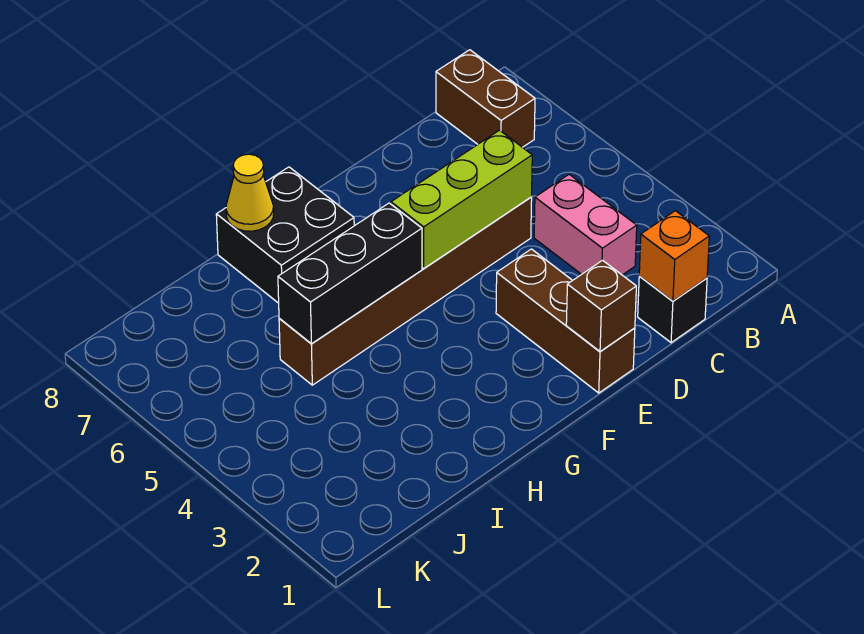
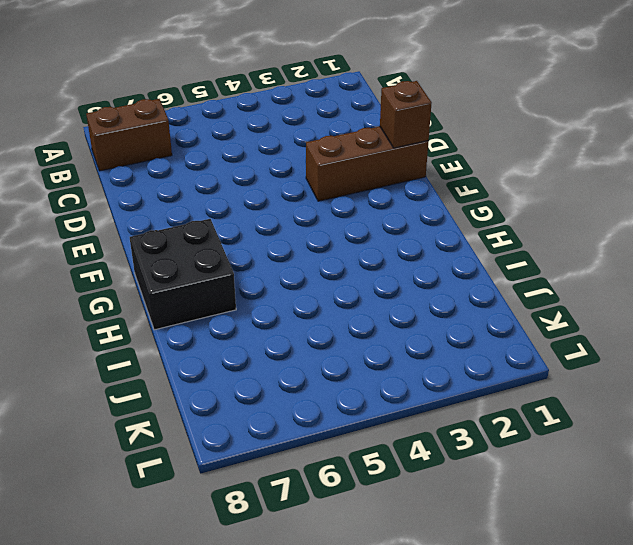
none -> black 1x1 brick [638,276,707,343]
none -> pink 1x2 brick [534,174,637,275]

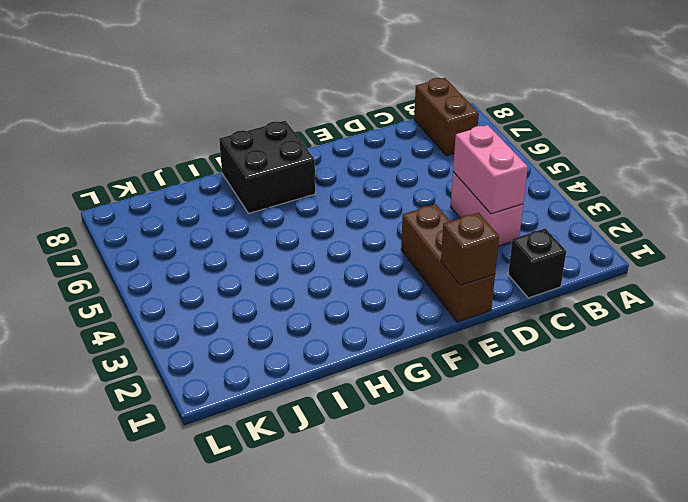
pink 1x2 brick [453,125,528,214] -> none
none -> brown 1x6 brick [279,197,532,385]
none -> orange 1x1 brick [639,211,709,301]

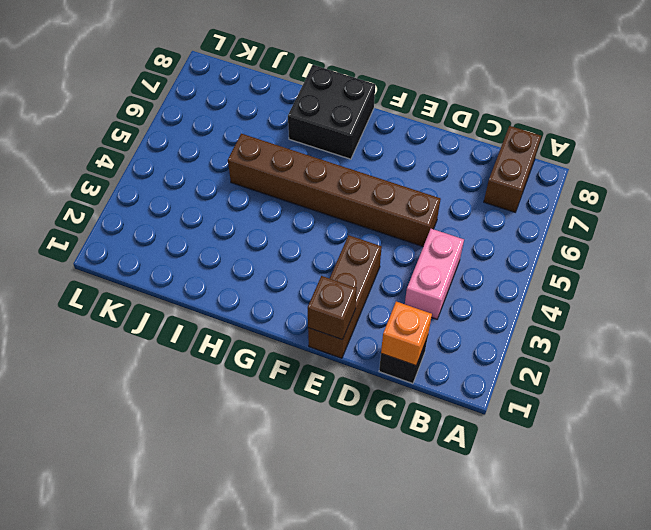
none -> lime 1x3 brick [391,130,532,268]
none -> black 1x3 brick [278,203,422,344]

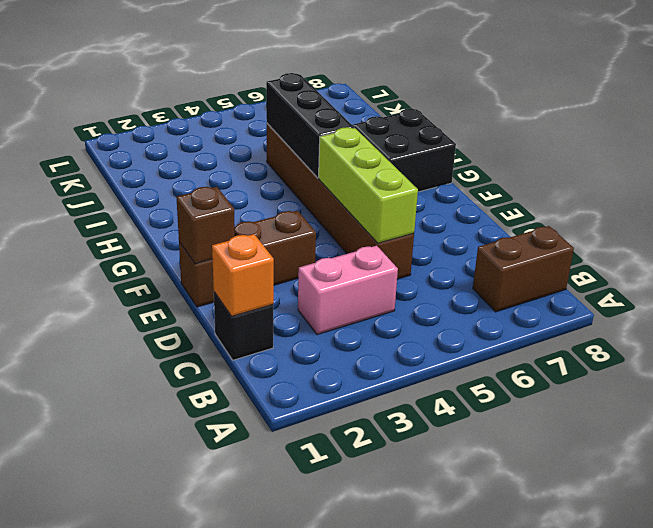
none -> yellow 1x1 cone [226,154,274,231]

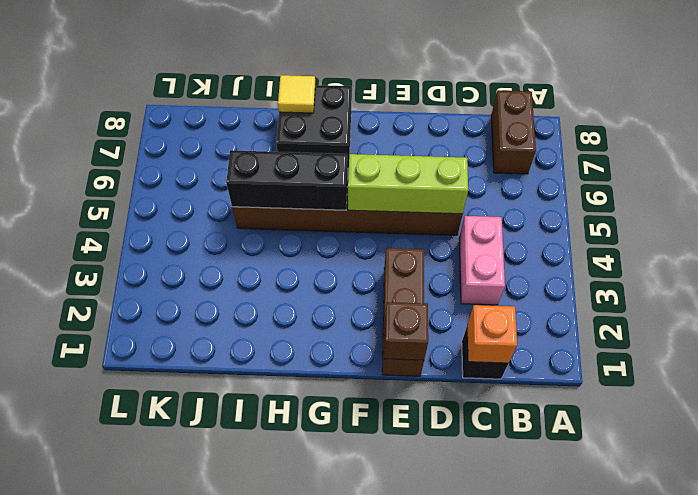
yellow 1x1 tile [278,75,316,113] -> yellow 1x1 cone [226,154,274,231]

